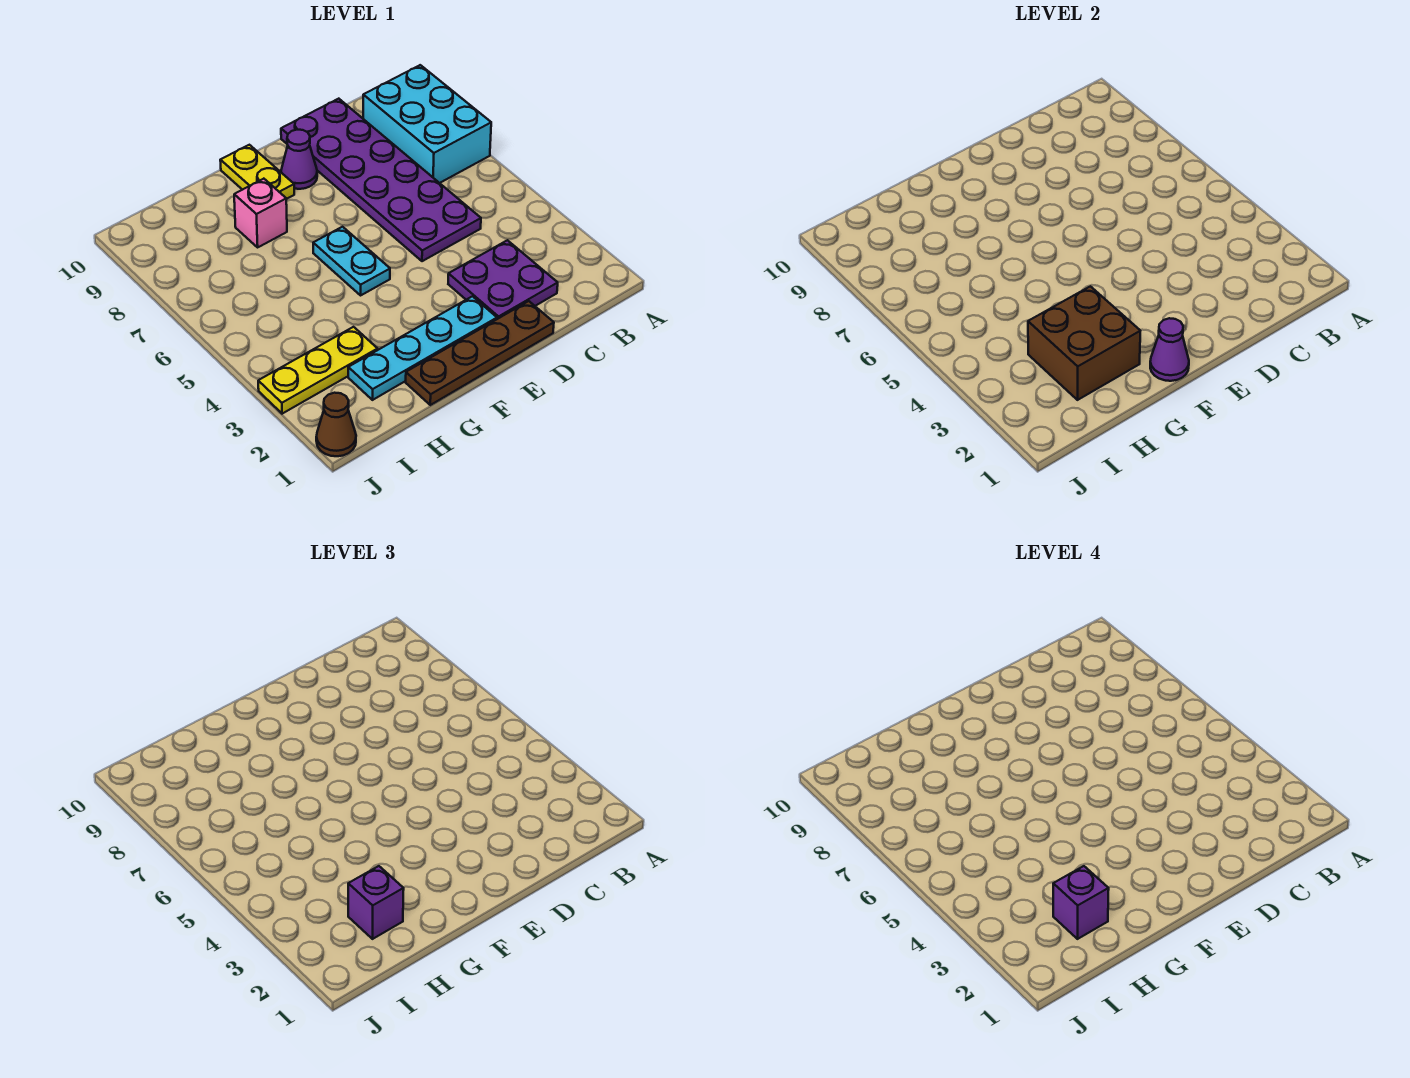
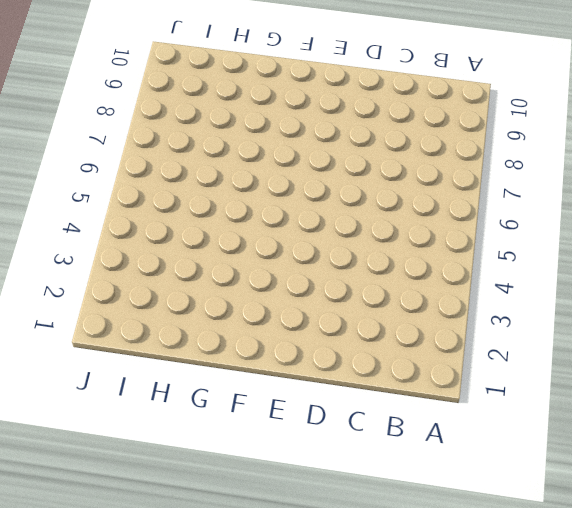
none -> cyan 2x3 brick [363,65,491,183]
none -> purple 2x2 plate [448,240,558,319]
none -> purple 2x6 plate [281,99,481,261]

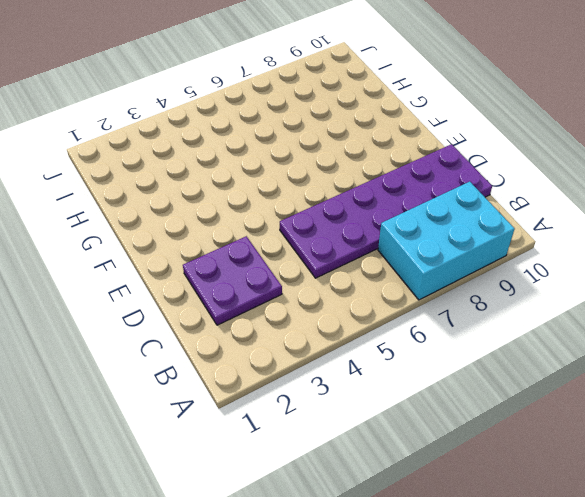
none -> brown 1x4 plate [406,301,554,405]
none -> cyan 1x4 plate [348,296,497,400]
none -> purple 1x1 cone [281,130,317,189]

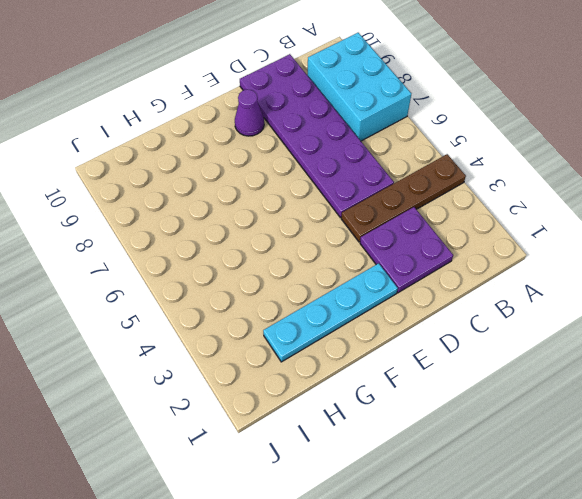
brown 1x4 plate [341,154,466,242] -> brown 1x4 plate moved to [406,301,554,405]
none -> cyan 1x2 plate [313,227,390,295]
none -> yellow 1x2 plate [220,145,294,199]
none -> pink 1x1 brick [234,179,287,247]

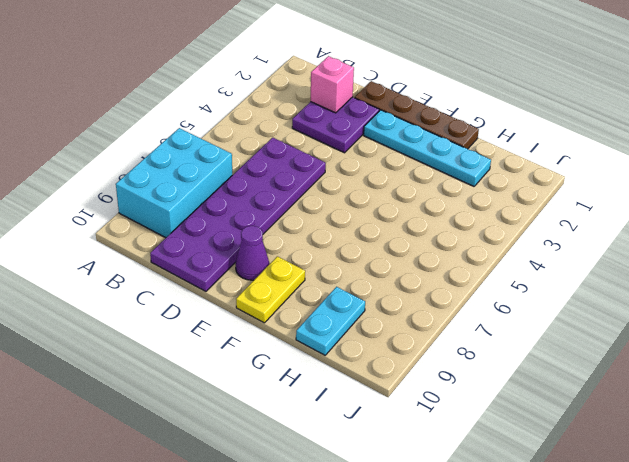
pink 1x1 brick [311,56,354,113] -> pink 1x1 brick moved to [234,179,287,247]
cyan 1x2 plate [296,287,365,355] -> cyan 1x2 plate moved to [313,227,390,295]
none -> yellow 1x3 plate [258,327,378,414]
none -> brown 1x1 cone [316,393,356,456]
none -> purple 1x1 cone [1150,318,1189,381]

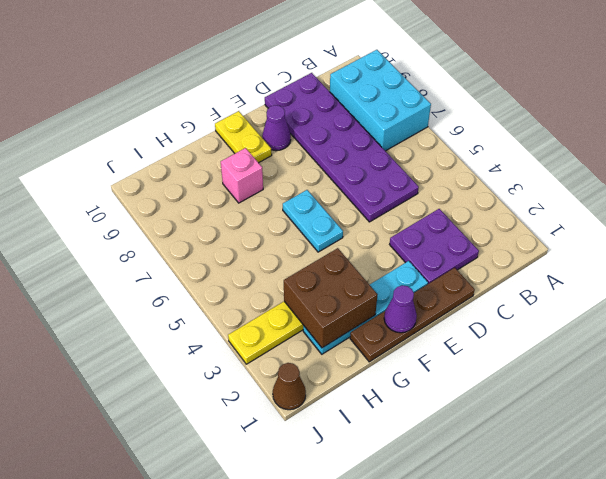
none -> purple 1x1 brick [348,866,404,939]
none -> purple 1x1 brick [1053,866,1109,939]

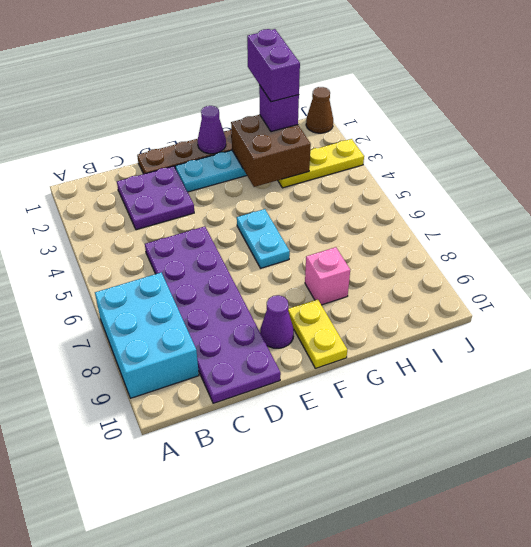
purple 1x2 brick [247,29,300,102] -> purple 1x1 brick [1053,866,1109,939]

